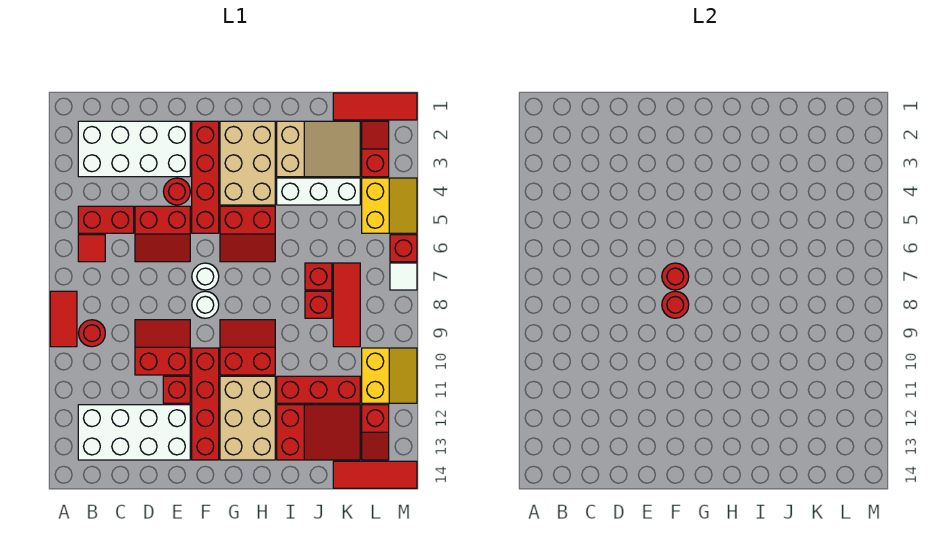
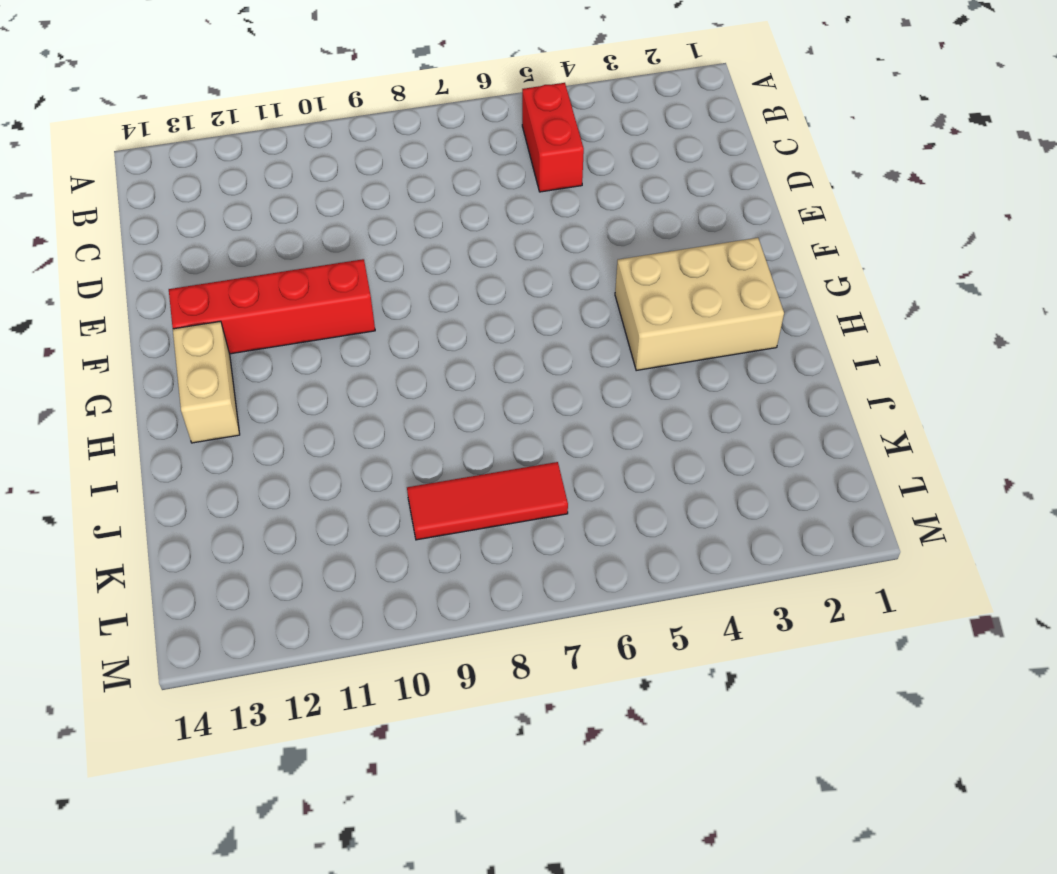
tan 1x2 brick [173,321,240,443] -> tan 2x3 brick [220,376,275,460]
none -> red 1x2 tile [50,291,77,347]
none -> white 2x4 brick [78,121,190,177]
none -> red 1x1 tile [78,235,105,262]
none -> red 1x1 round brick [79,320,105,347]

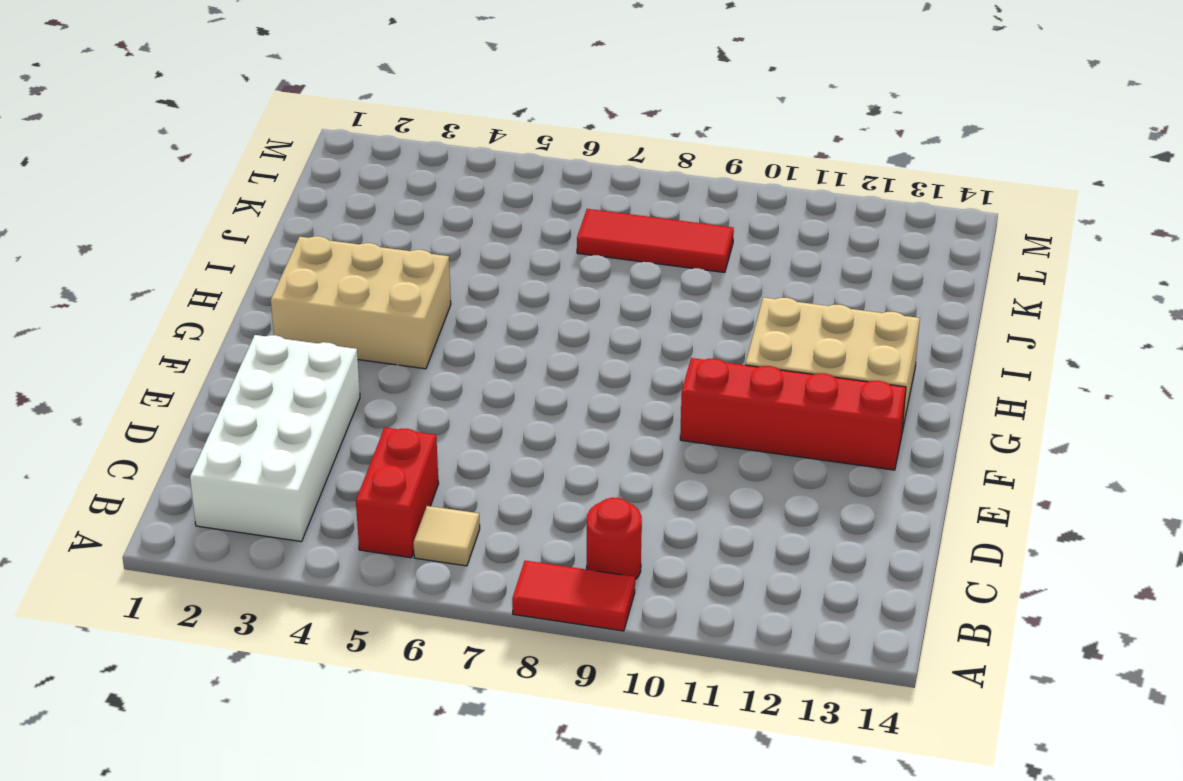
tan 1x1 tile [414,506,480,566] -> red 1x1 tile [78,235,105,262]
none -> white 2x4 brick [78,405,190,460]
none -> red 2x2 slope [135,206,190,262]
none -> red 2x2 slope [135,320,190,375]
none -> red 1x1 round brick [163,178,190,205]

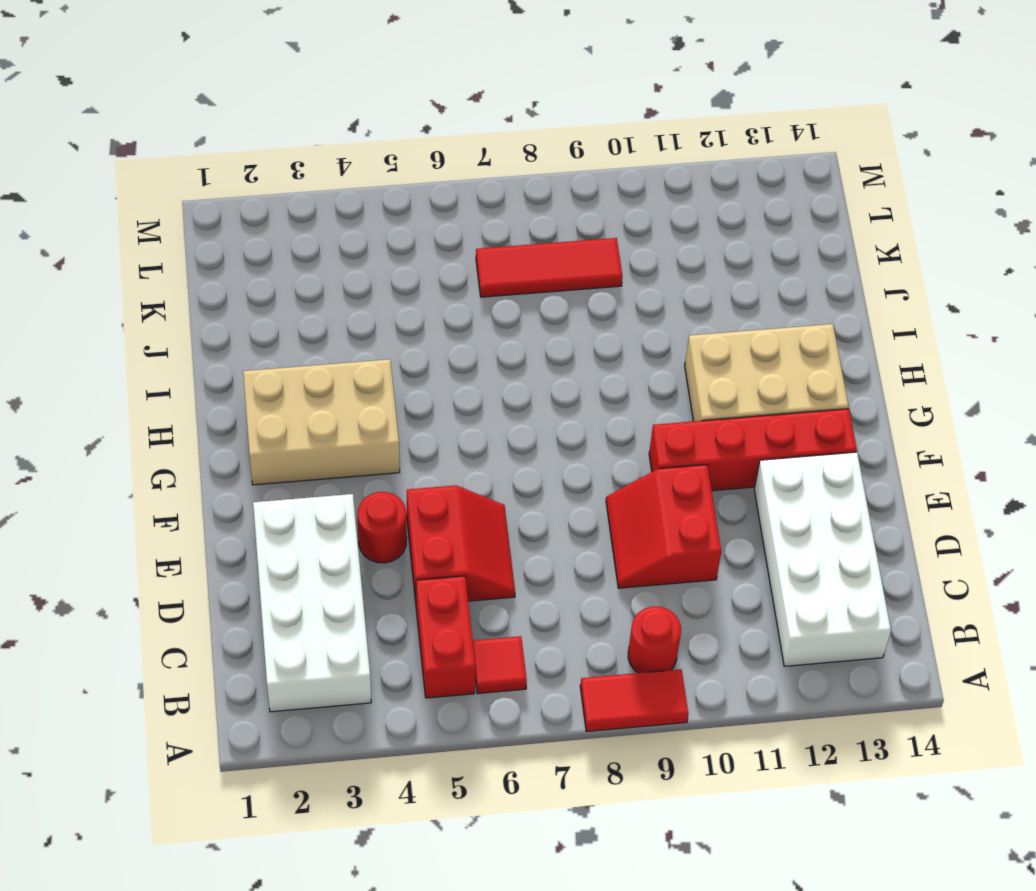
none -> red 1x1 brick [163,376,190,403]
none -> red 1x4 brick [192,121,219,233]
none -> white 1x1 round brick [192,263,219,290]
none -> white 1x1 round brick [192,291,219,318]

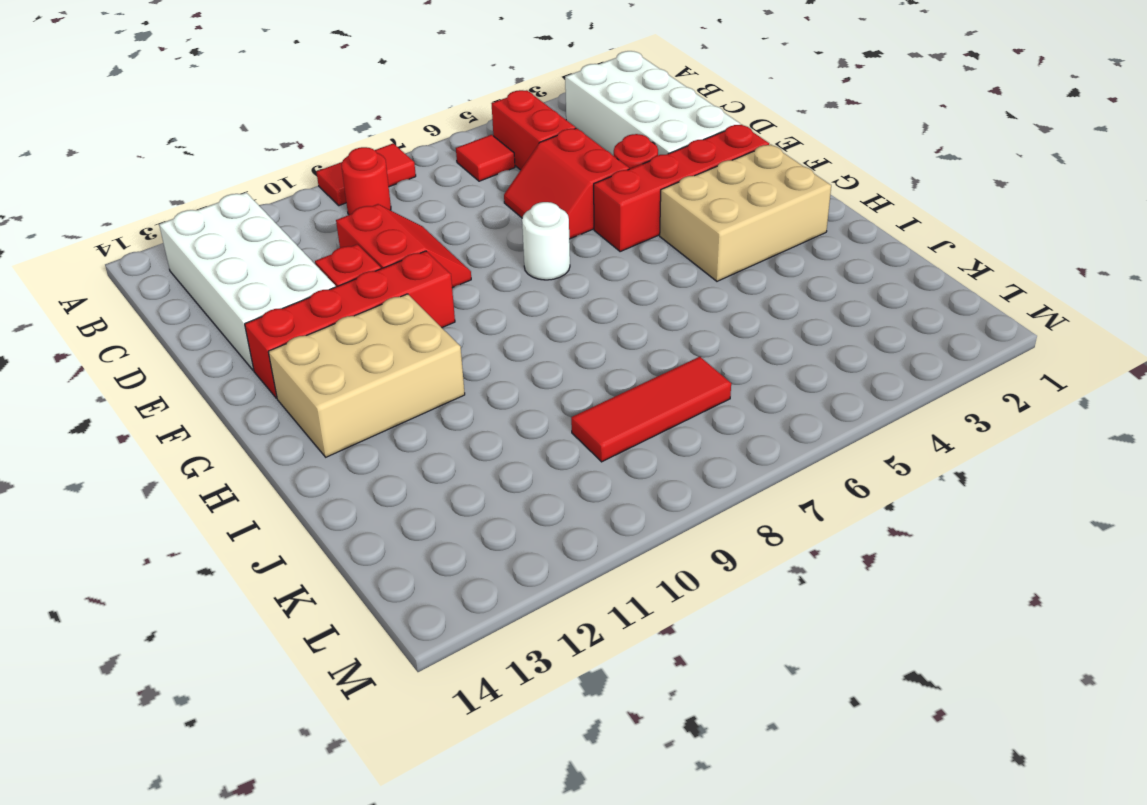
none -> white 1x1 round brick [192,291,219,318]
none -> red 2x2 slope [220,206,275,262]
none -> red 2x2 slope [220,320,275,375]
none -> tan 2x3 slope [277,121,360,177]

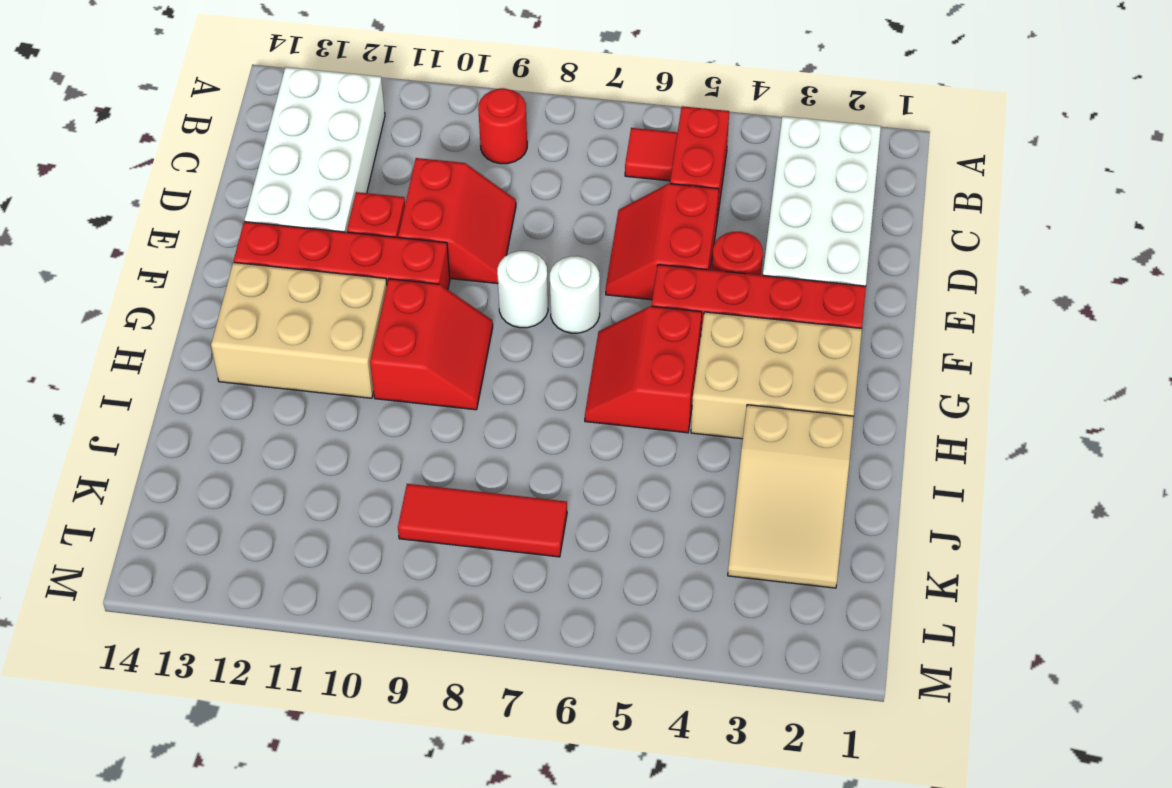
none -> red 1x2 tile [50,291,77,347]
none -> white 1x3 brick [277,178,360,205]
none -> red 1x3 brick [277,376,360,403]
none -> red 2x3 slope [277,405,360,460]

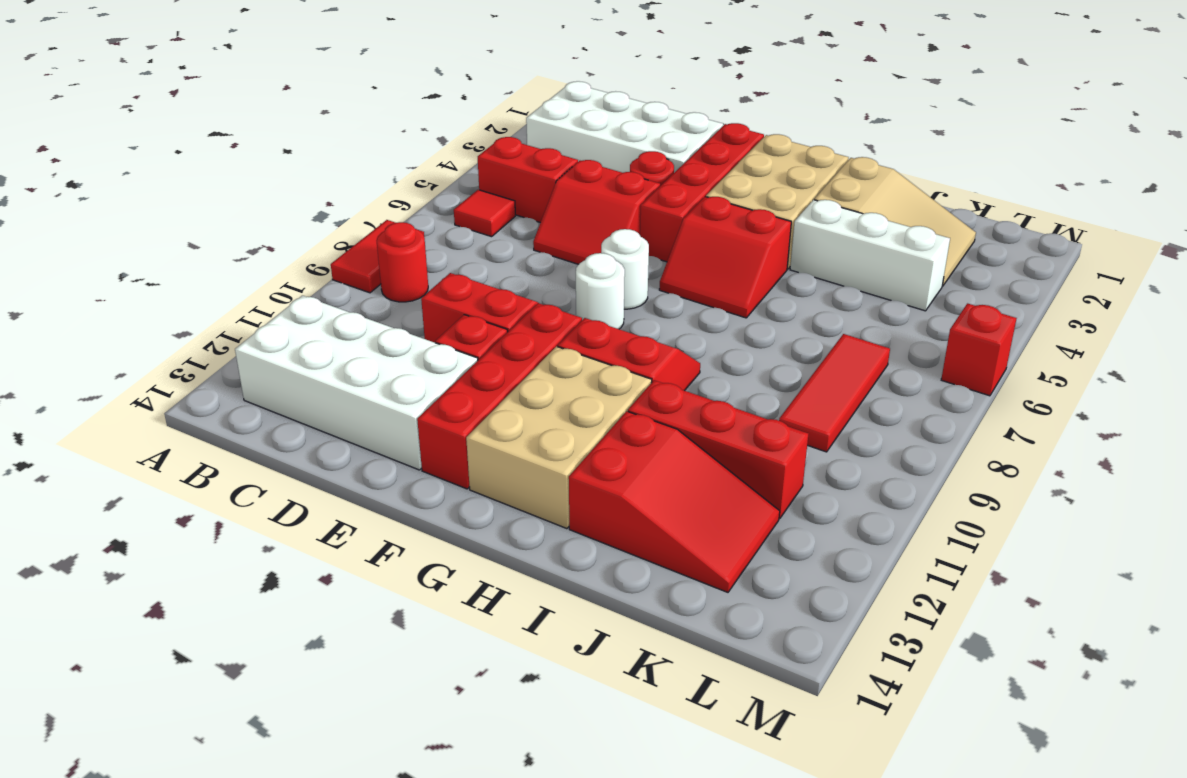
none -> red 1x1 brick [305,263,332,290]
none -> red 1x1 brick [305,291,332,318]
none -> red 1x3 tile [333,93,417,120]
none -> red 1x3 tile [333,461,417,488]

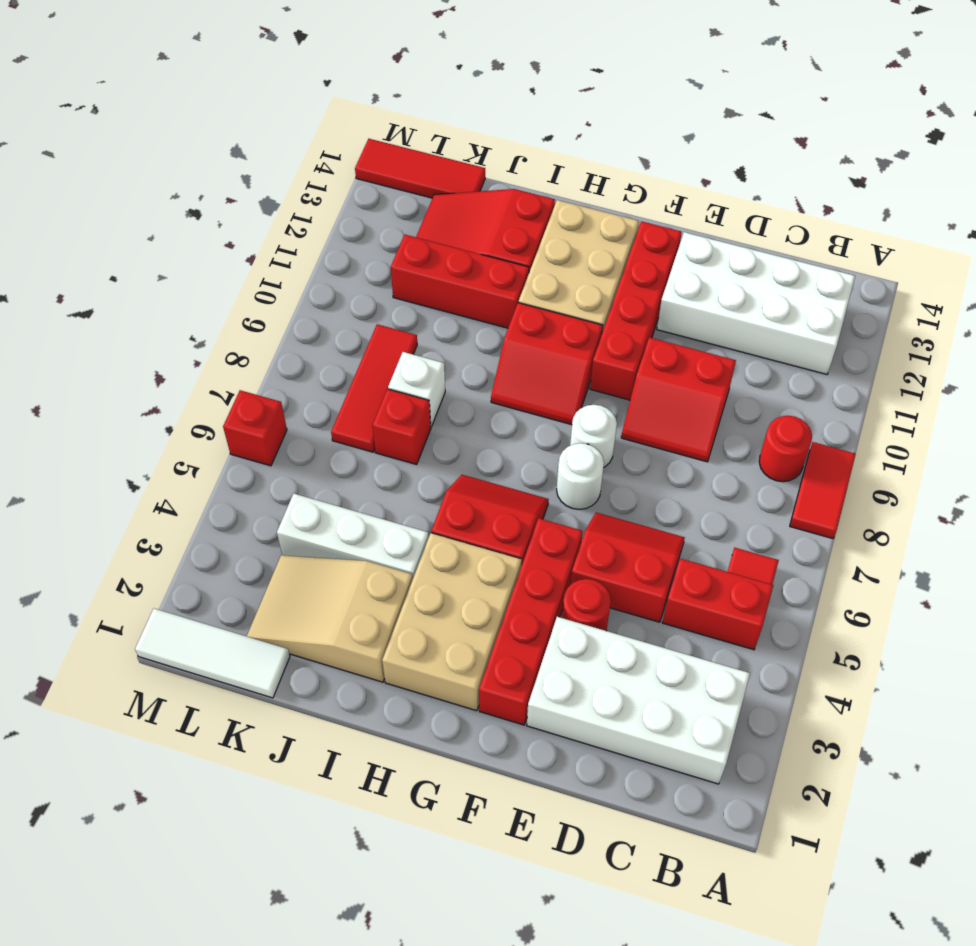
white 1x1 brick [388,352,445,427] -> red 1x1 brick [305,291,332,318]
white 1x3 tile [135,609,290,698] -> red 1x3 tile [333,93,417,120]
none -> red 1x1 brick [163,376,190,403]
none -> red 1x2 slope [362,121,389,177]
none -> yellow 2x2 slope [362,178,417,233]
none -> yellow 2x2 slope [362,348,417,403]

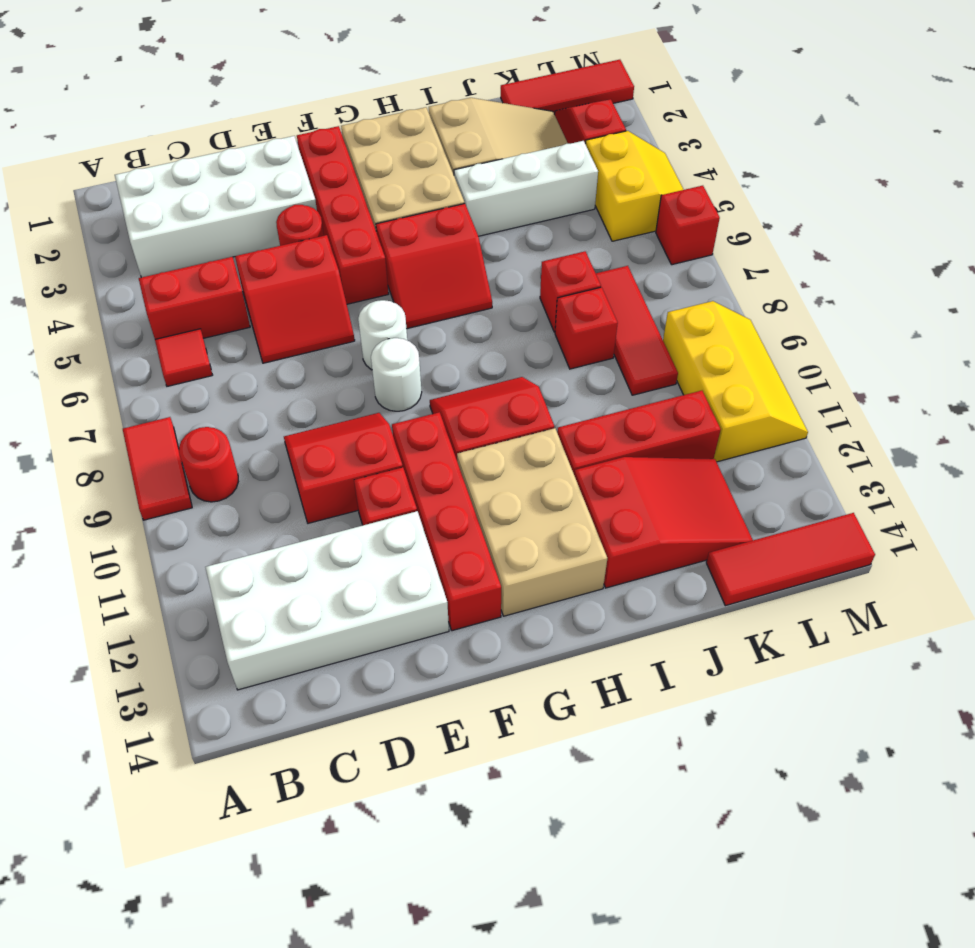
yellow 2x3 slope [663,301,808,462] -> yellow 2x2 slope [362,348,417,403]
none -> red 1x2 slope [362,405,389,460]
none -> white 1x1 tile [390,263,417,290]
none -> red 1x1 round brick [662,263,689,290]
none -> red 1x1 round brick [662,291,689,318]

